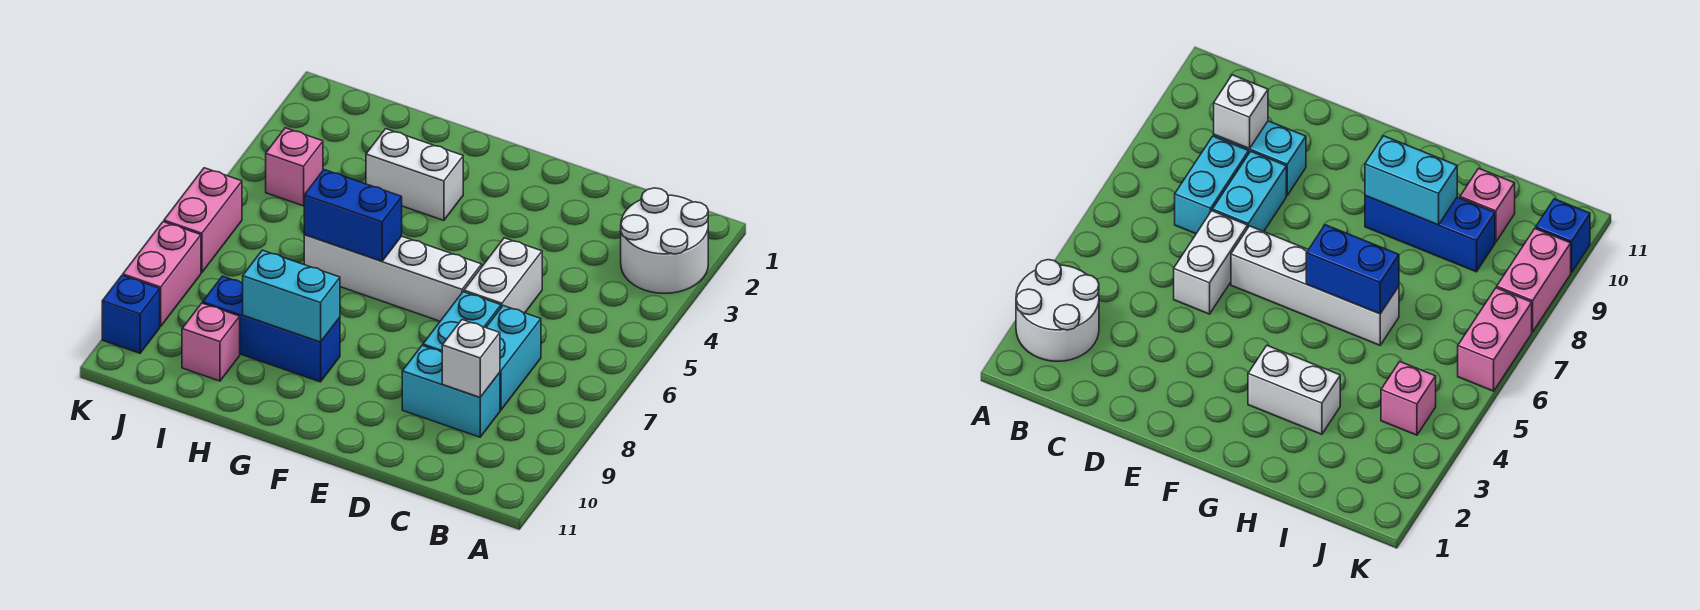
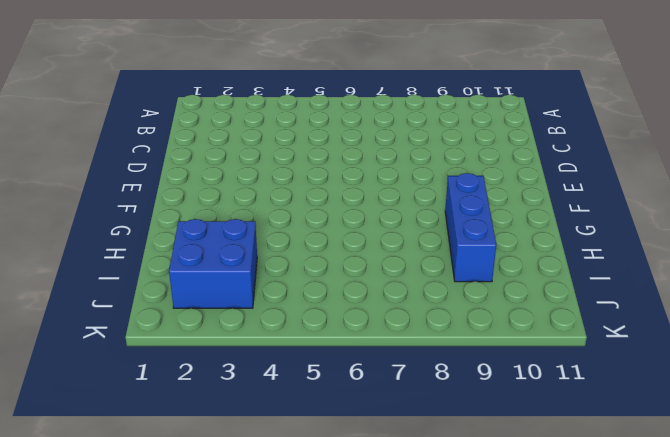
blue 2x2 brick [169,219,257,308] -> none
none -> white 2x2 round brick [621,188,708,293]
none -> cyan 1x2 brick [486,306,541,410]
none -> cyan 1x2 brick [402,346,500,437]

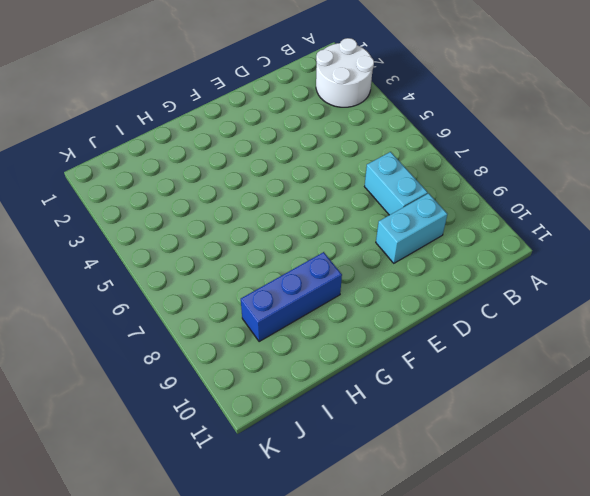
none -> white 1x2 brick [464,238,542,313]
none -> cyan 1x2 brick [423,292,501,352]
none -> white 1x4 brick [304,235,482,321]

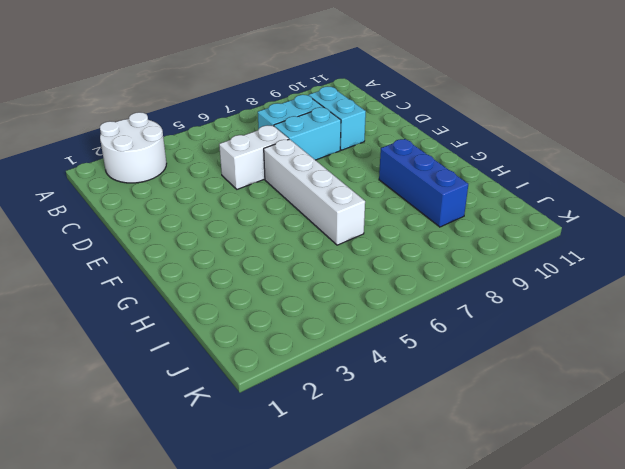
none -> white 1x2 brick [366,129,463,220]
none -> pink 1x1 brick [182,303,240,381]
none -> pink 1x1 brick [266,128,323,206]

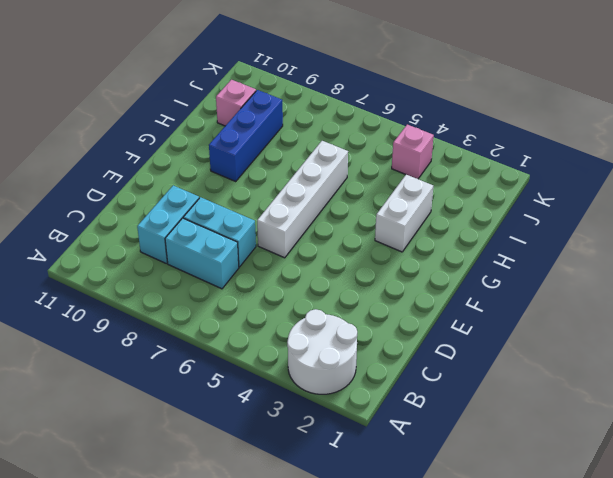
none -> white 1x2 brick [464,238,542,313]
none -> pink 1x2 brick [164,168,242,273]
none -> pink 1x2 brick [123,222,201,326]

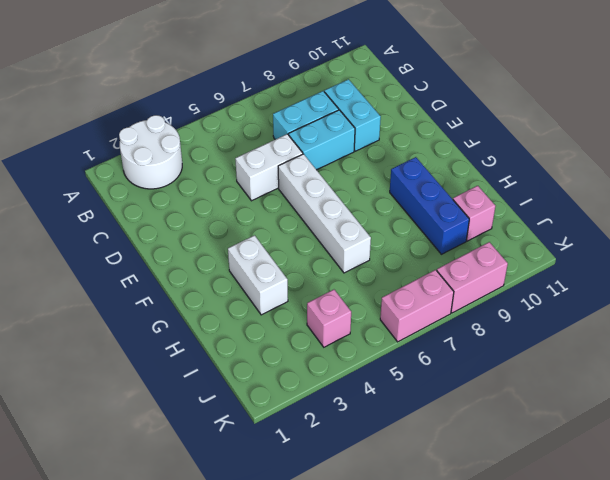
none -> blue 1x1 brick [102,275,160,353]
none -> white 1x1 brick [442,320,500,397]
none -> blue 1x2 brick [304,170,402,261]

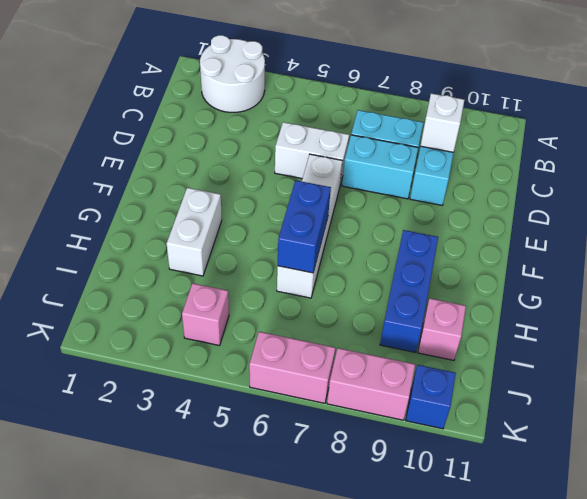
none -> cyan 1x2 brick [243,250,340,342]

